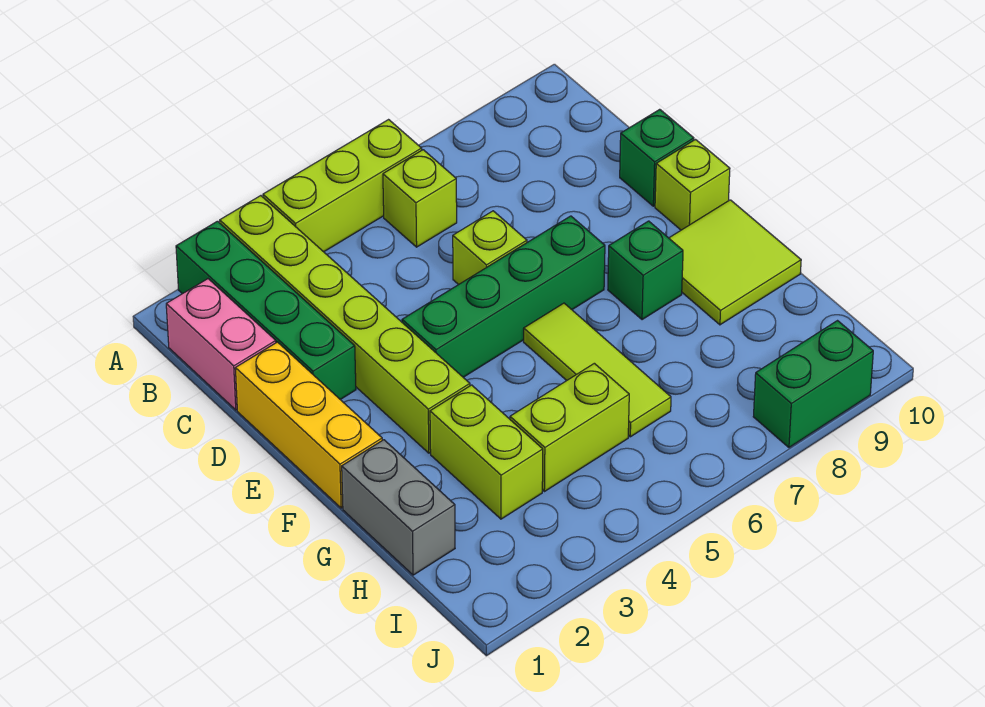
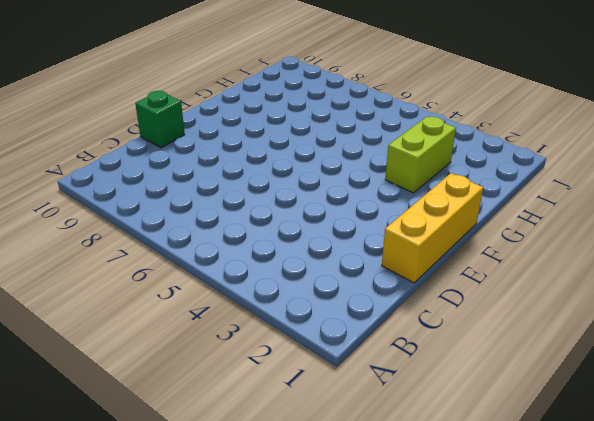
none -> green 1x4 brick [176,221,356,400]
none -> lime 1x6 brick [220,196,470,453]
none -> lime 1x3 brick [263,120,422,252]

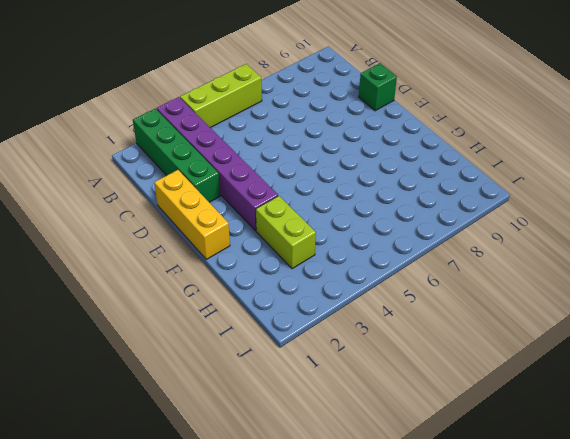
purple 1x6 brick [157,97,278,231] -> lime 1x6 brick [220,196,470,453]
none -> pink 1x2 brick [166,279,276,410]
none -> lime 1x1 brick [383,150,457,247]
none -> lime 1x1 brick [453,211,527,285]

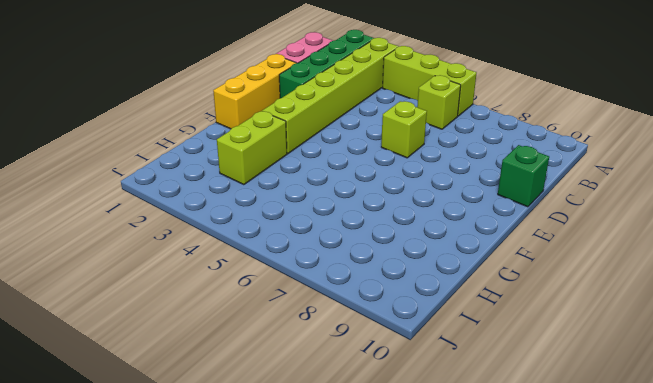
none -> green 1x4 brick [402,216,605,377]
none -> lime 1x1 brick [655,140,730,230]
none -> lime 1x3 tile [524,303,671,437]

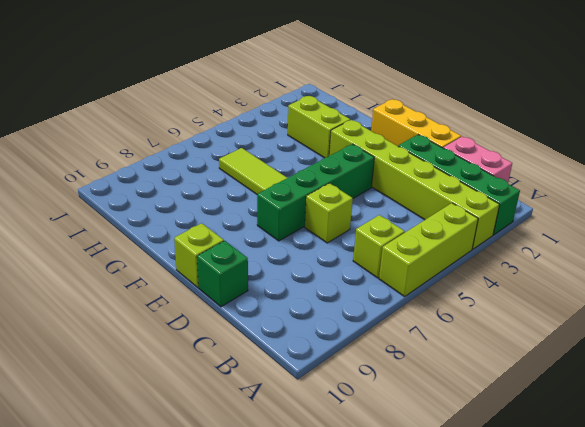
none -> green 1x1 brick [608,221,683,320]
none -> lime 2x2 tile [669,200,801,325]
none -> grey 1x2 brick [342,440,455,575]

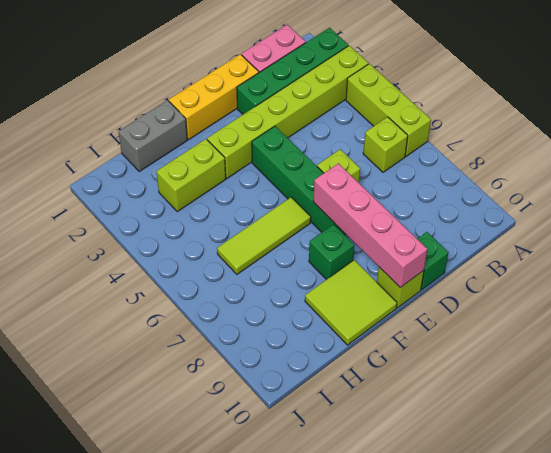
pink 1x4 brick [313,163,427,288] -> none
none -> lime 1x2 brick [510,363,629,492]
none -> green 1x2 brick [753,321,873,447]

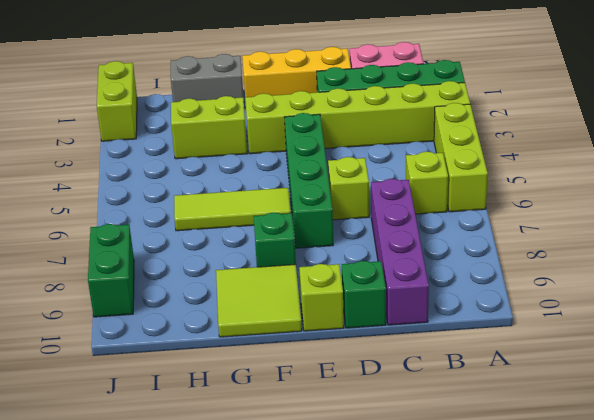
purple 1x4 brick [371,179,429,325] -> none
lime 1x2 brick [97,61,137,141] -> lime 1x2 brick moved to [510,363,629,492]

